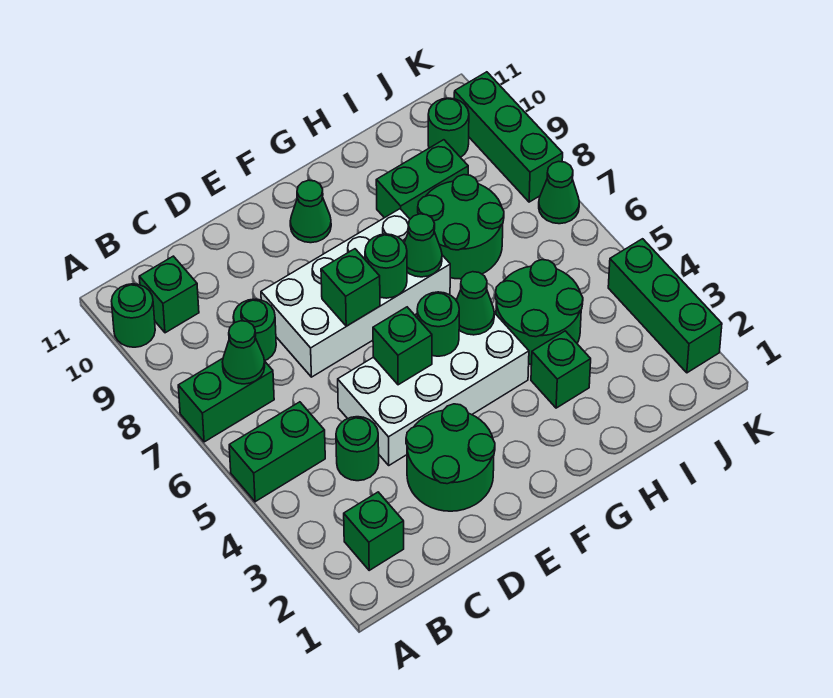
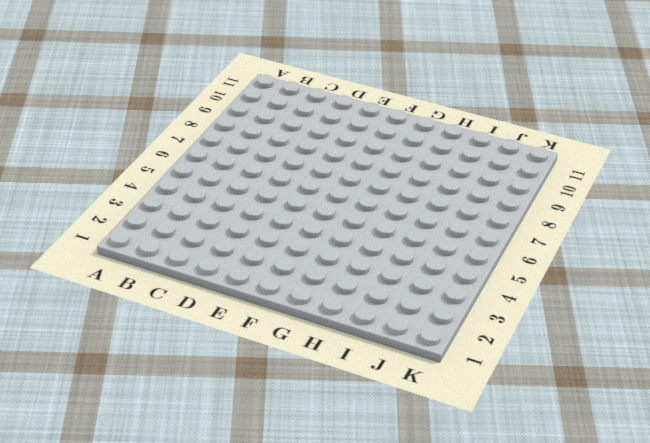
none -> green 1x2 brick [229,402,325,502]
none -> green 1x2 brick [178,358,274,442]
none -> green 1x1 round brick [112,284,155,347]

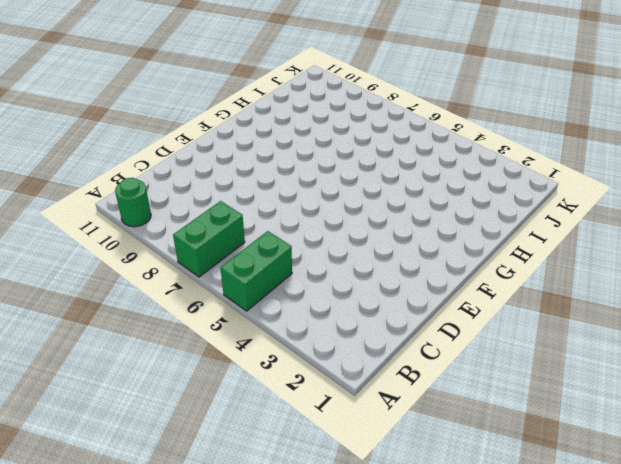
none -> green 1x1 brick [344,492,404,570]
none -> green 1x1 brick [139,256,199,333]
none -> green 1x1 round brick [336,417,379,481]

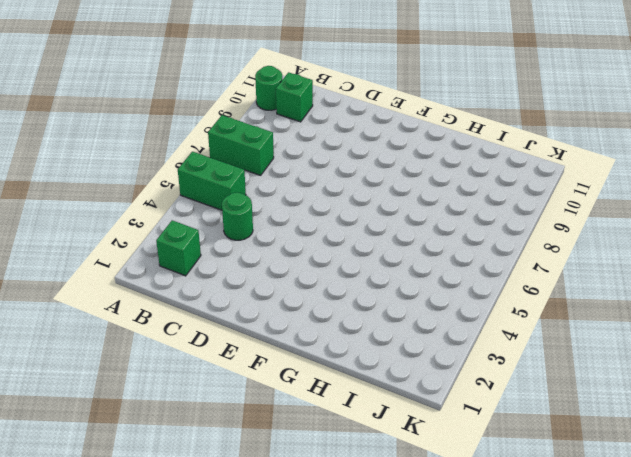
none -> green 1x1 round brick [233,299,276,361]
none -> green 2x2 round brick [406,404,495,511]
none -> white 2x4 brick [338,313,529,465]

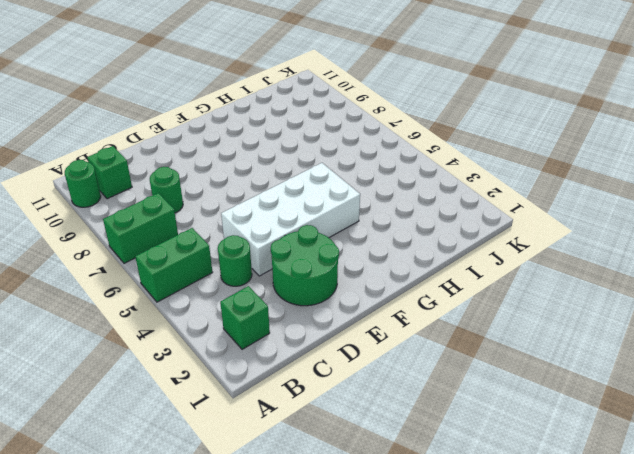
none -> white 2x4 brick [261,209,450,377]
none -> green 1x1 cone [290,180,331,243]
none -> green 1x1 brick [531,331,591,408]

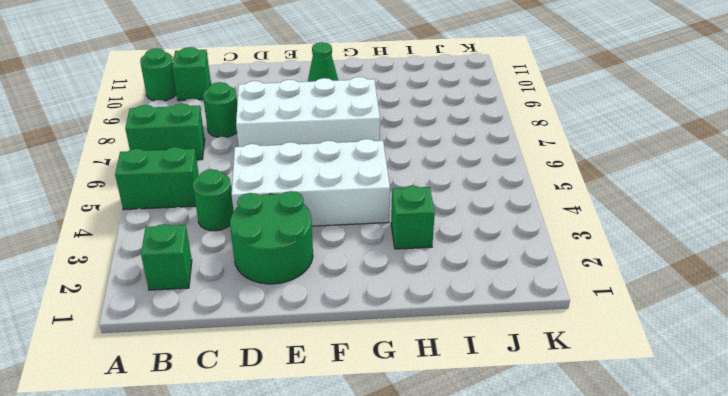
none -> green 2x2 round brick [495,260,583,365]
none -> green 2x2 round brick [418,175,504,279]
none -> green 1x2 brick [376,140,468,219]

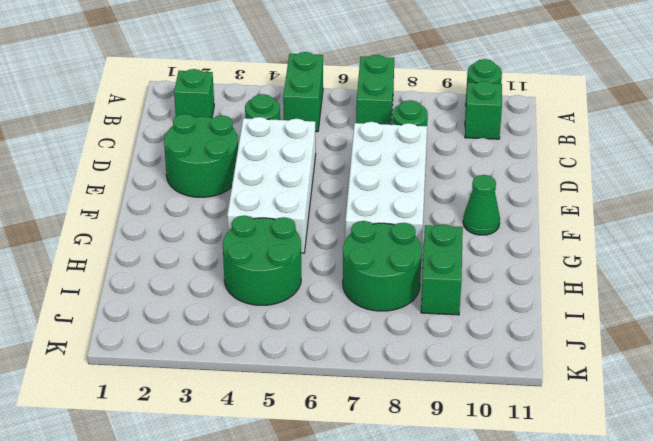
none -> green 1x1 brick [531,331,591,408]
none -> green 1x1 round brick [428,98,469,157]
none -> green 1x3 brick [608,239,722,373]

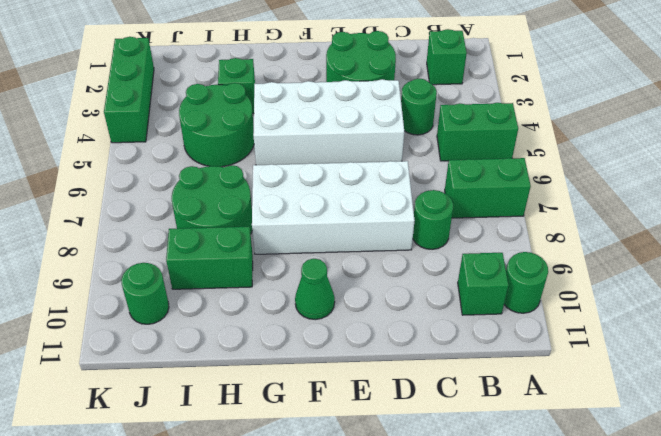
none -> green 1x1 cone [539,161,579,224]
none -> green 1x3 brick [454,72,563,202]
none -> green 1x1 cone [223,321,265,384]

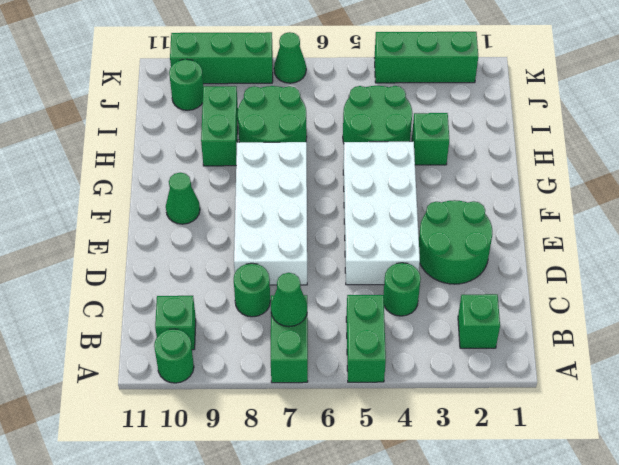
none -> green 1x1 brick [373,307,432,385]
none -> green 1x1 brick [321,249,380,326]
none -> green 1x1 round brick [417,292,459,356]

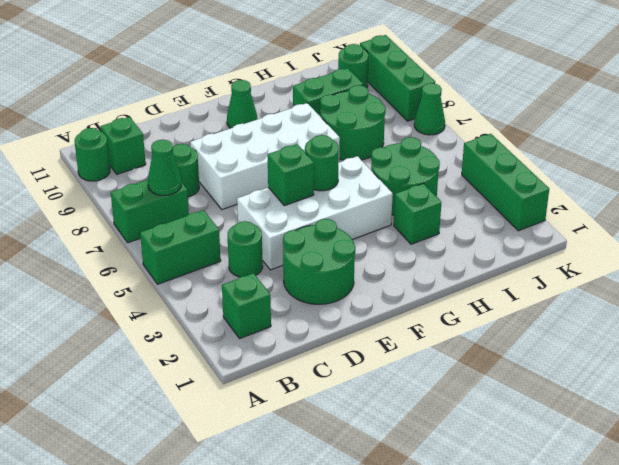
none -> green 1x1 brick [321,249,380,326]
none -> green 1x1 round brick [365,234,407,298]
none -> green 1x1 cone [456,272,494,335]

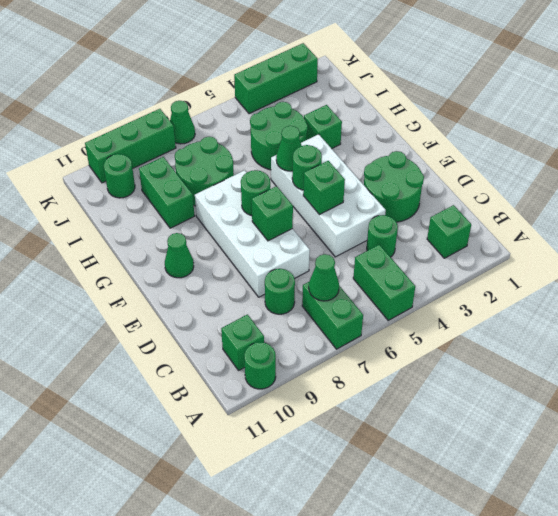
none -> green 1x1 cone [404,214,442,277]

